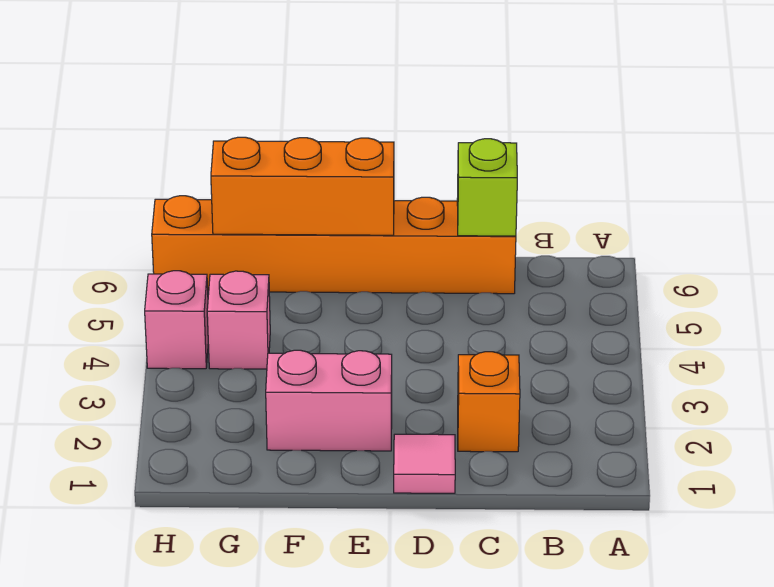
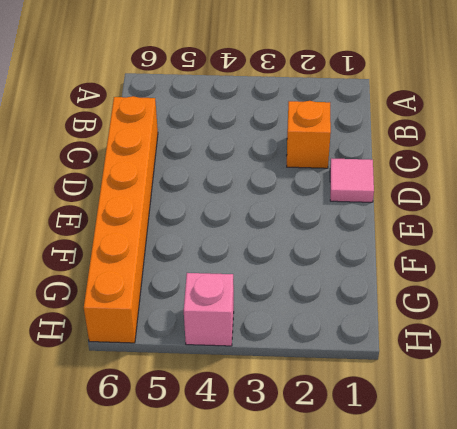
none -> pink 1x2 brick [266,350,392,451]
none -> pink 1x1 brick [207,271,270,369]

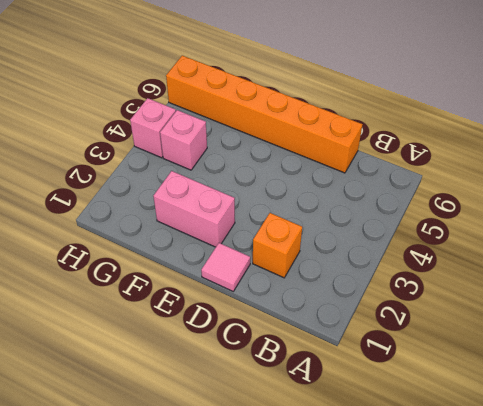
none -> lime 1x1 brick [457,139,517,236]
none -> orange 1x3 brick [211,137,394,235]

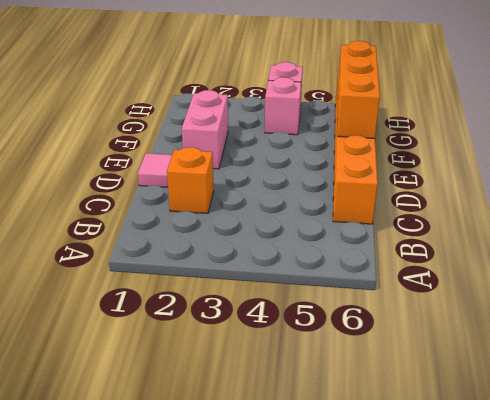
none -> lime 1x1 brick [457,139,517,236]

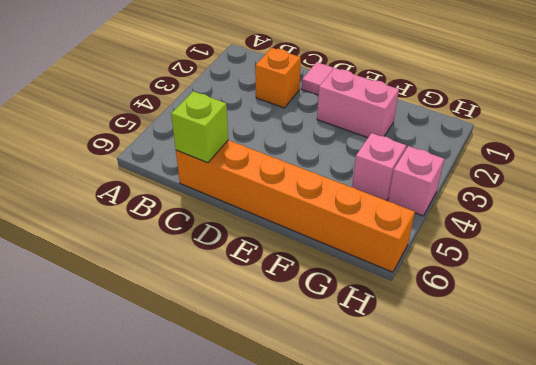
none -> orange 1x3 brick [211,137,394,235]

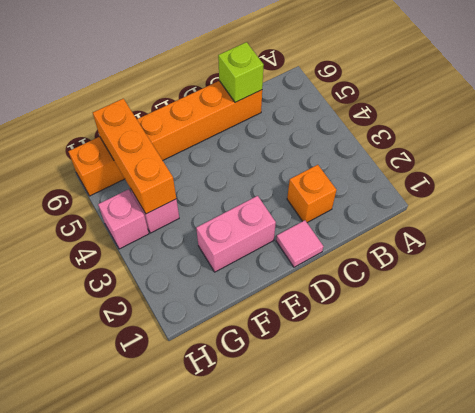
orange 1x3 brick [93,99,176,214] -> orange 1x3 brick turned to [211,137,394,235]

